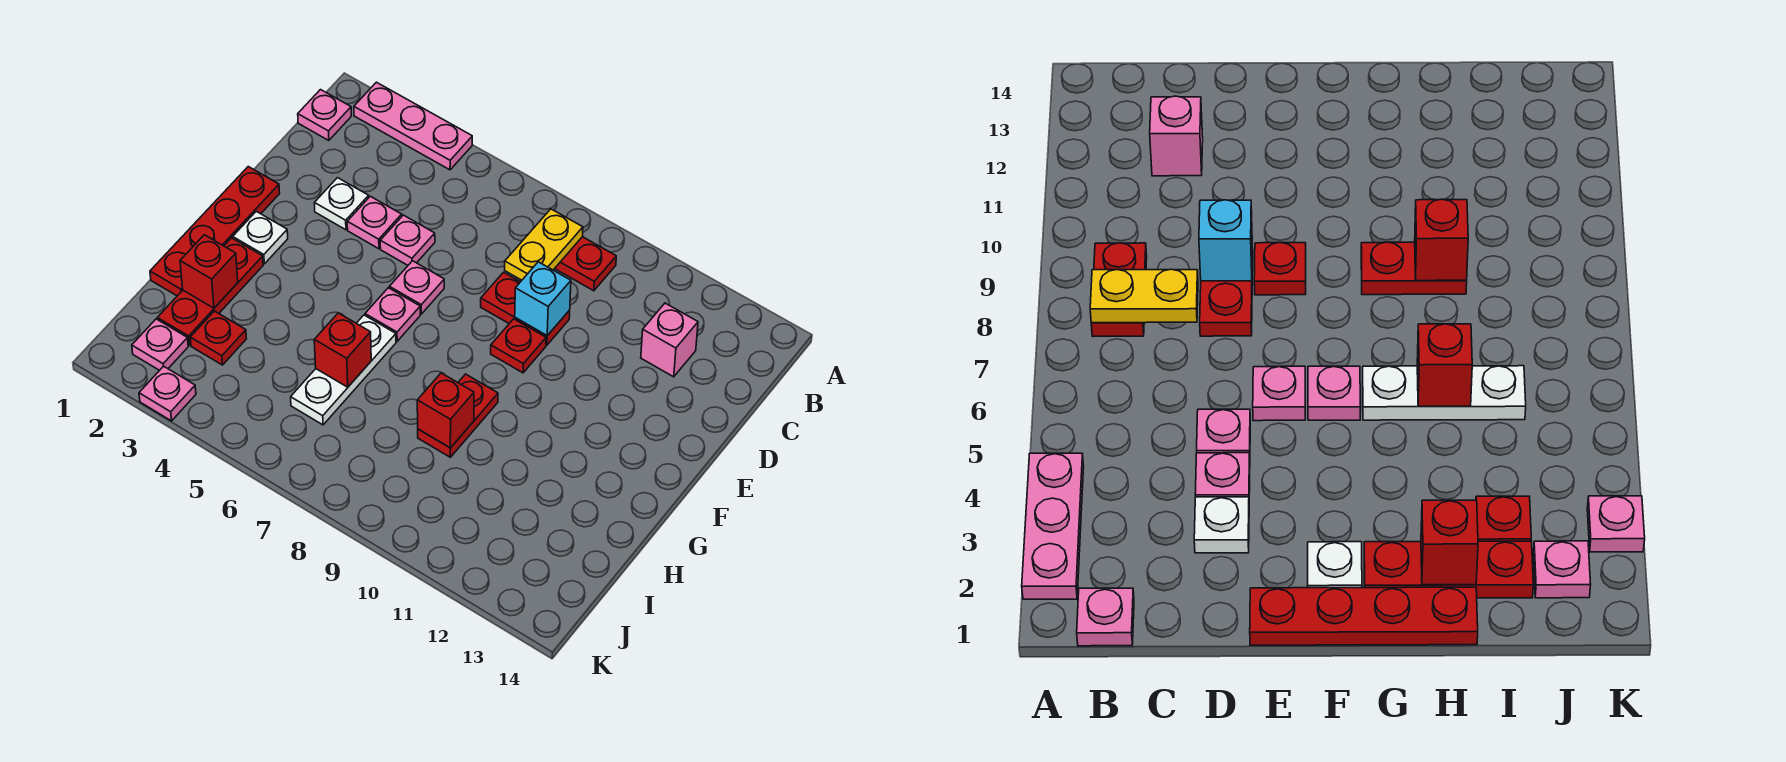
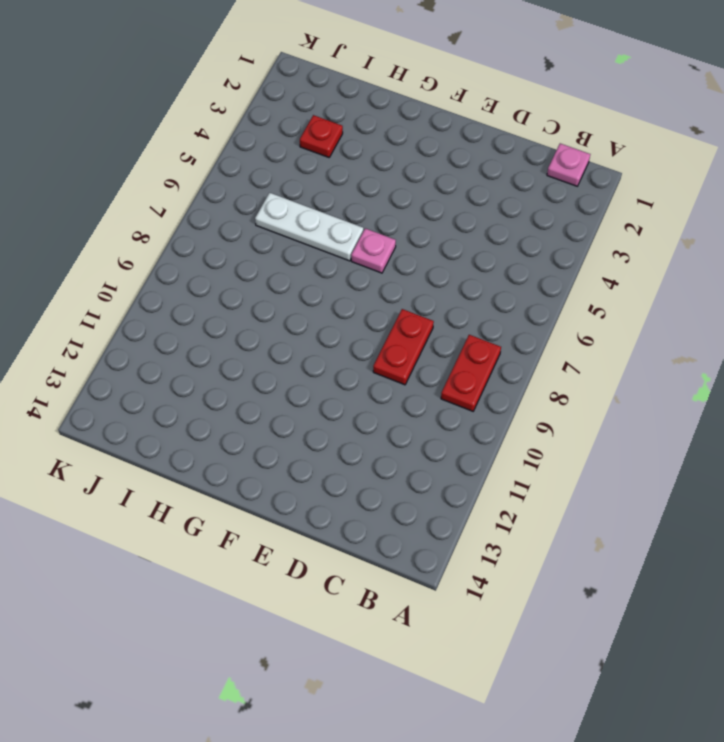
none -> pink 1x3 plate [354,82,472,170]
none -> pink 1x1 brick [641,303,698,377]
none -> white 1x1 plate [314,178,369,230]

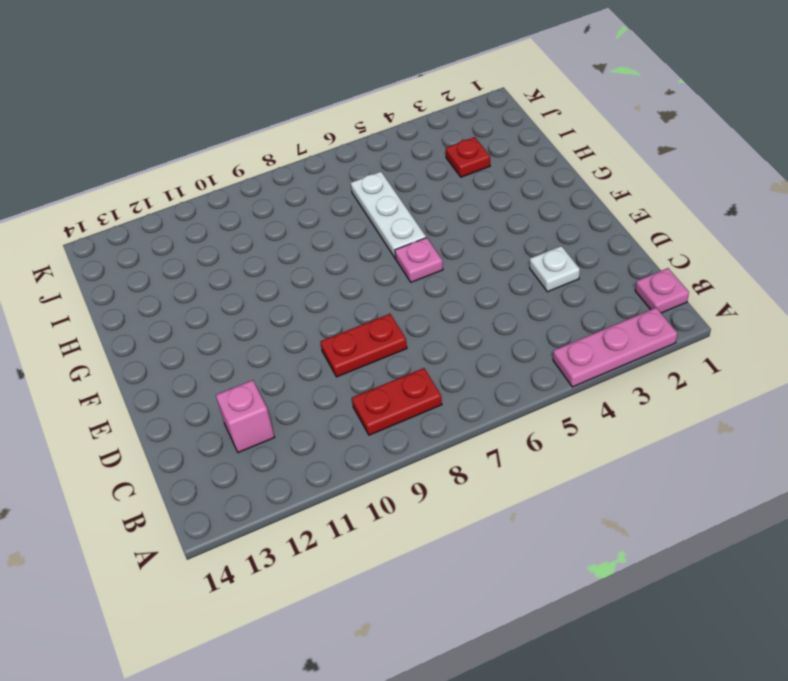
none -> pink 1x1 plate [347,196,402,249]
none -> pink 1x1 plate [380,215,435,265]
none -> red 1x4 plate [150,167,280,296]

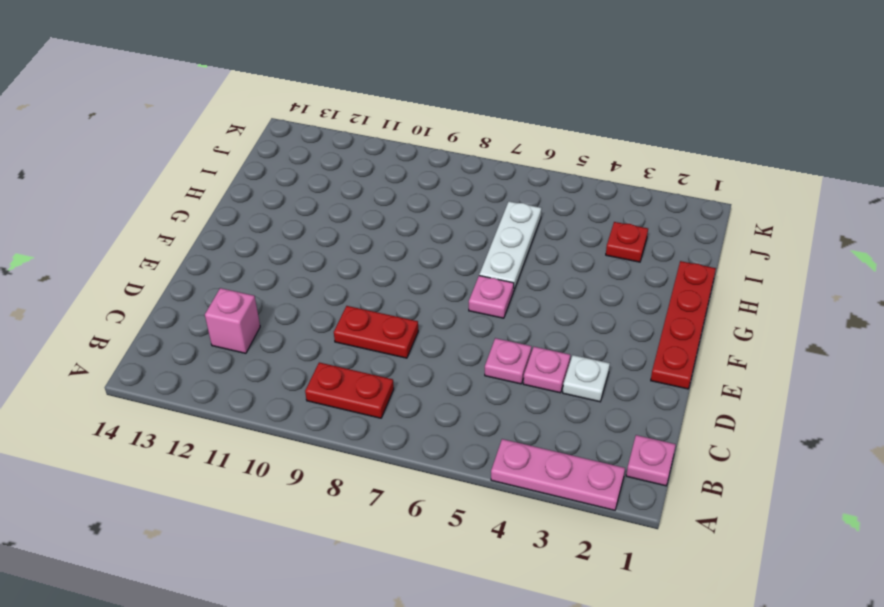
none -> pink 1x1 plate [389,261,444,314]
none -> red 1x1 plate [491,319,546,373]
none -> white 1x1 plate [233,211,288,264]

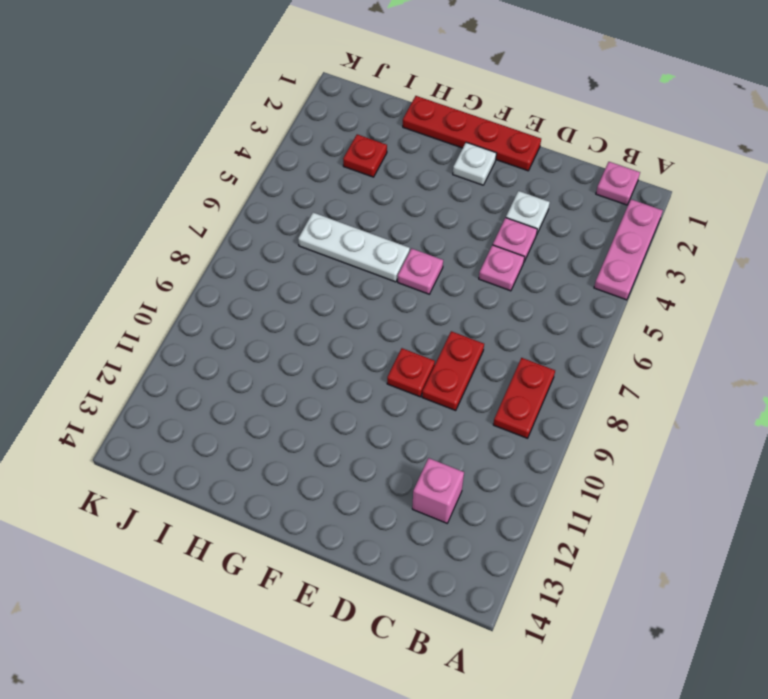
none -> pink 1x1 plate [389,261,444,314]
none -> red 1x3 plate [157,238,263,345]
none -> red 1x2 plate [418,374,498,457]

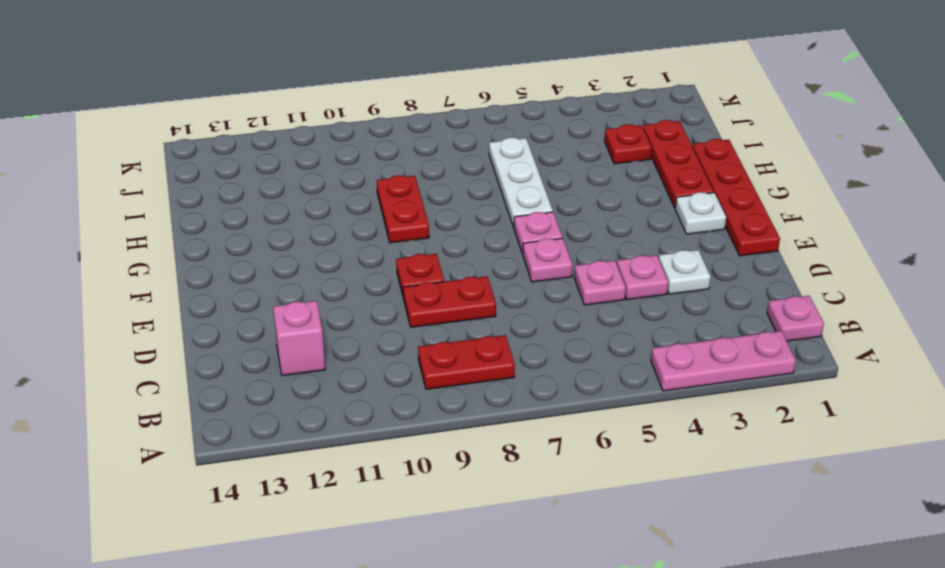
none -> pink 1x1 plate [132,319,188,370]
none -> pink 1x1 plate [139,366,196,421]
none -> yellow 1x2 plate [505,209,583,280]

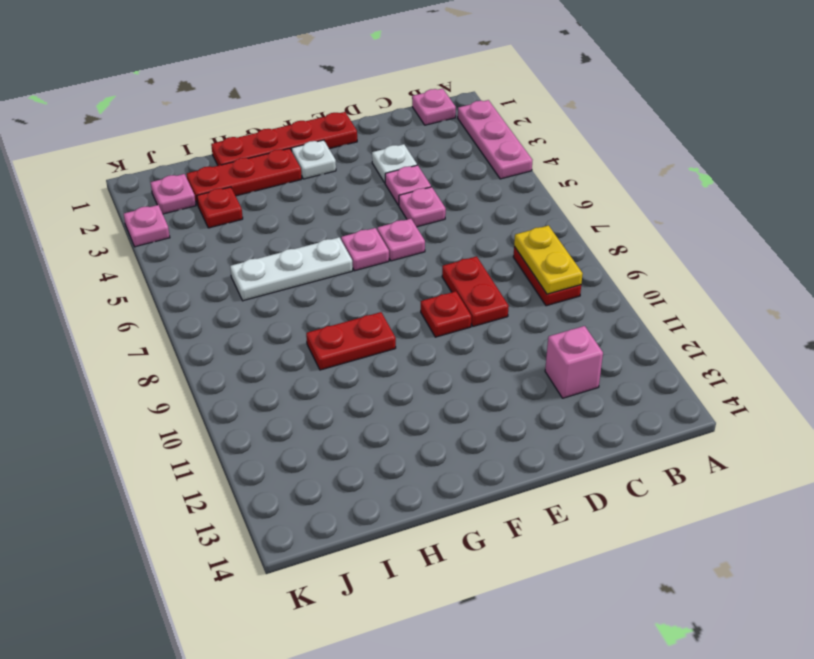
yellow 1x2 plate [514,225,583,294] -> yellow 1x2 plate turned to [505,209,583,280]
none -> cyan 1x1 brick [515,262,571,335]
none -> red 1x1 brick [180,235,238,308]
none -> red 1x1 brick [314,313,371,387]

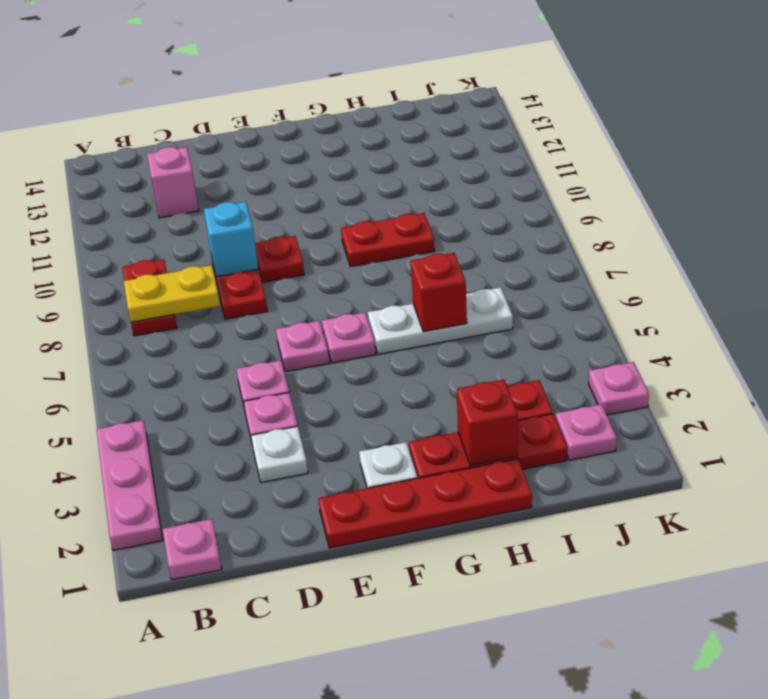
none -> red 1x1 brick [417,373,474,448]

